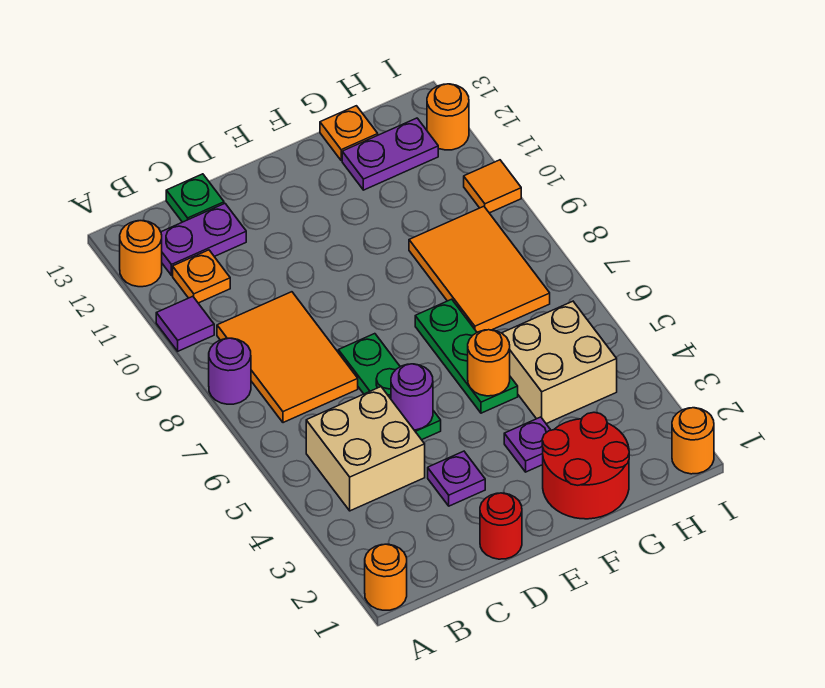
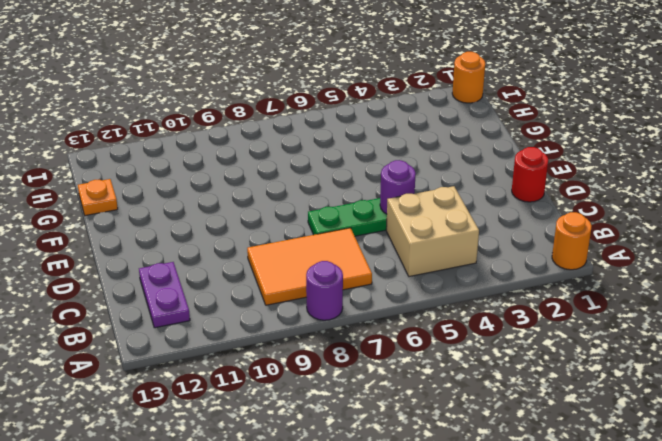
none -> purple 1x1 tile [156,296,214,351]
none -> orange 1x1 round brick [120,221,162,287]
none -> orange 1x1 plate [173,250,230,303]

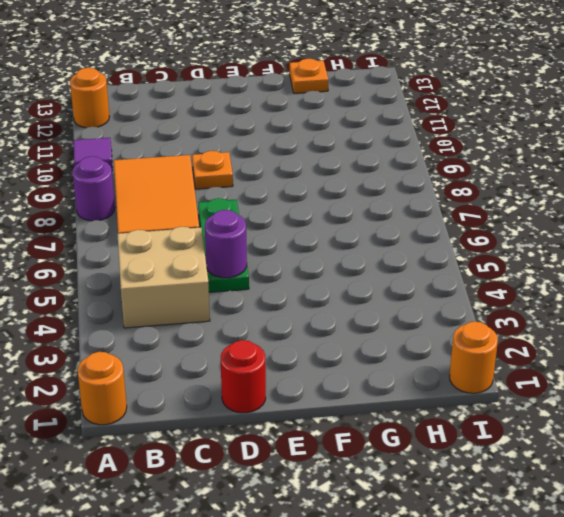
orange 1x1 plate [192,151,233,189] -> orange 1x1 plate moved to [173,250,230,303]
none -> purple 1x2 plate [161,204,246,275]
none -> green 1x1 plate [166,174,224,222]
none -> purple 1x1 plate [428,451,485,506]

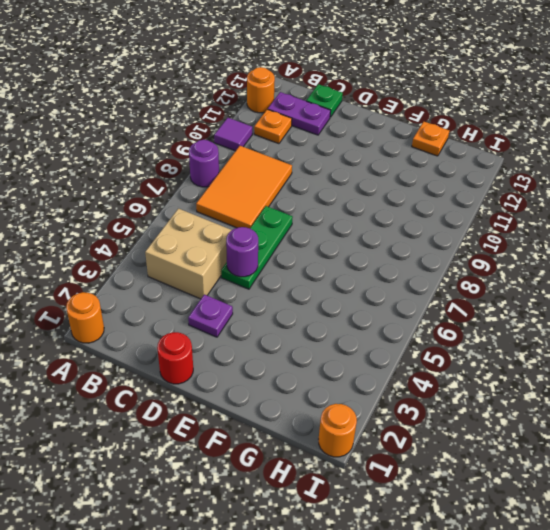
none -> red 2x2 round brick [542,412,629,519]
none -> purple 1x1 plate [504,417,550,472]
none -> green 1x3 plate [415,299,518,413]

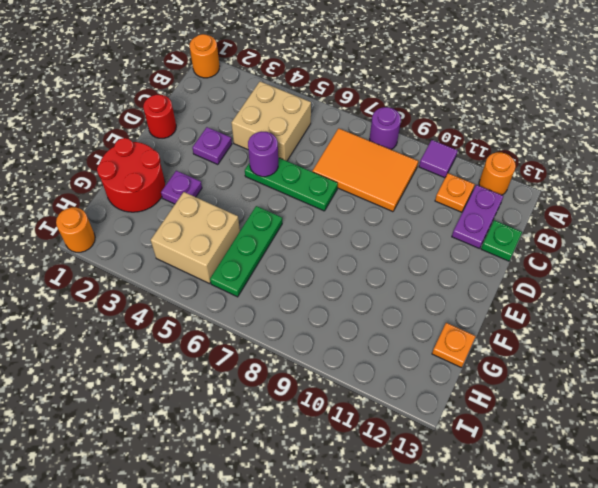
green 1x3 plate [210,206,282,297] -> green 1x3 plate turned to [415,299,518,413]
none -> orange 2x3 tile [409,206,550,332]
none -> purple 1x2 plate [342,118,438,190]
none -> orange 1x1 tile [464,160,521,213]

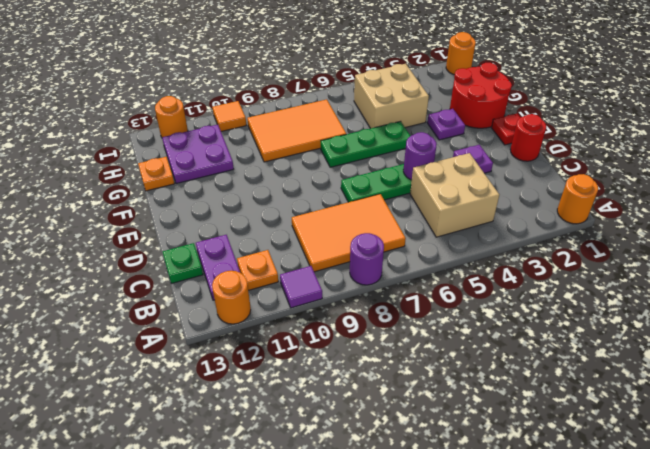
red 1x1 plate [491,113,521,145] -> none
purple 2x2 plate [162,124,234,184] -> purple 1x2 plate [342,118,438,190]
none -> orange 1x1 round brick [468,330,510,396]

